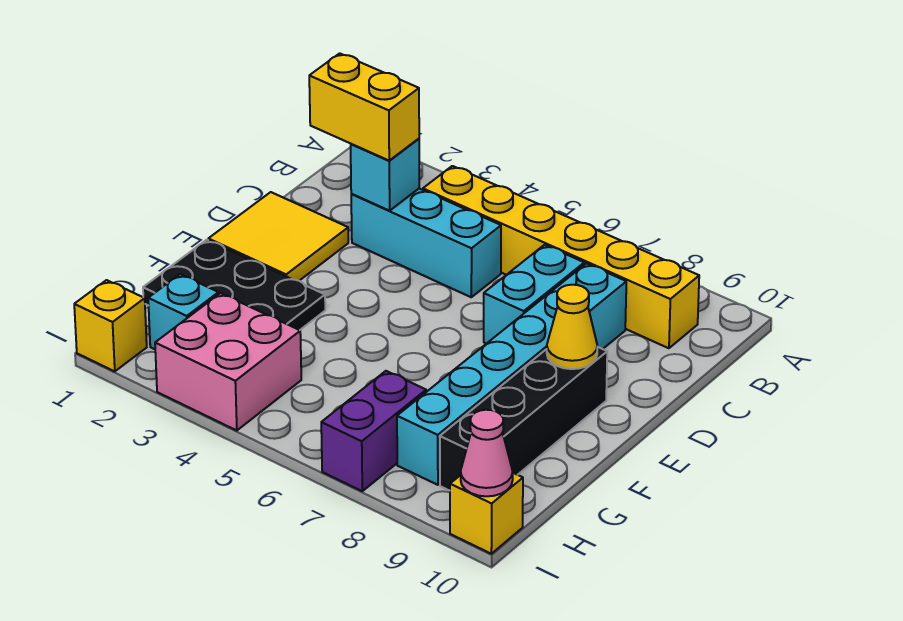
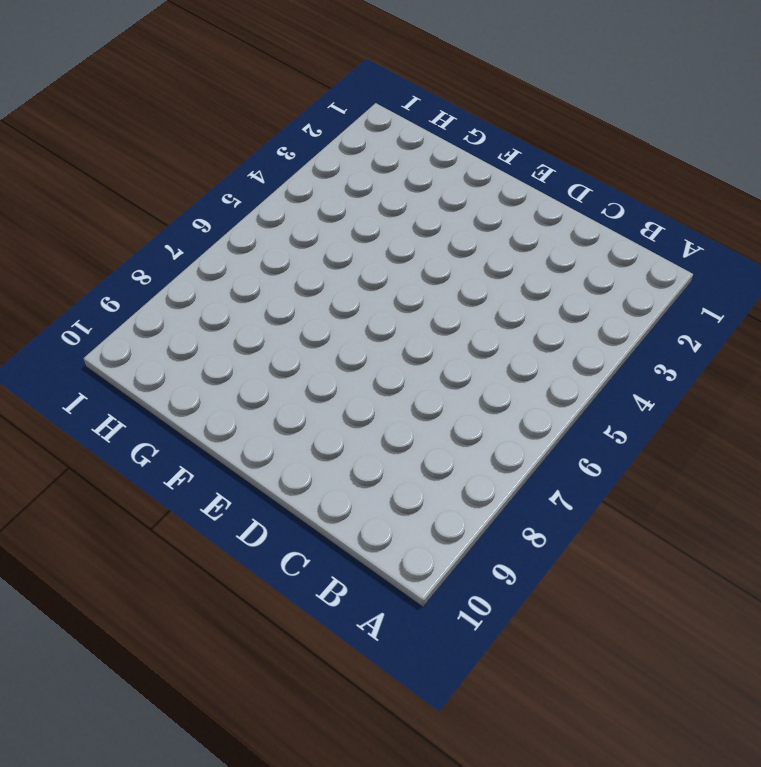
none -> yellow 1x6 brick [423,166,699,348]
none -> cyan 1x3 brick [351,189,501,297]
none -> cyan 1x2 brick [484,245,584,344]

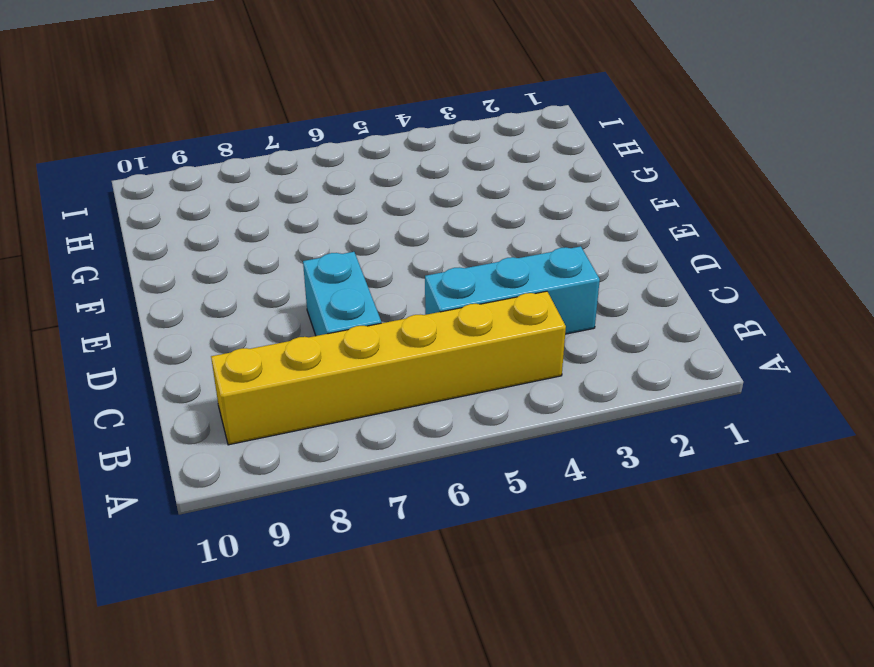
none -> cyan 1x6 brick [397,263,626,485]
none -> yellow 2x2 tile [208,192,348,281]
none -> black 1x4 brick [440,347,607,491]

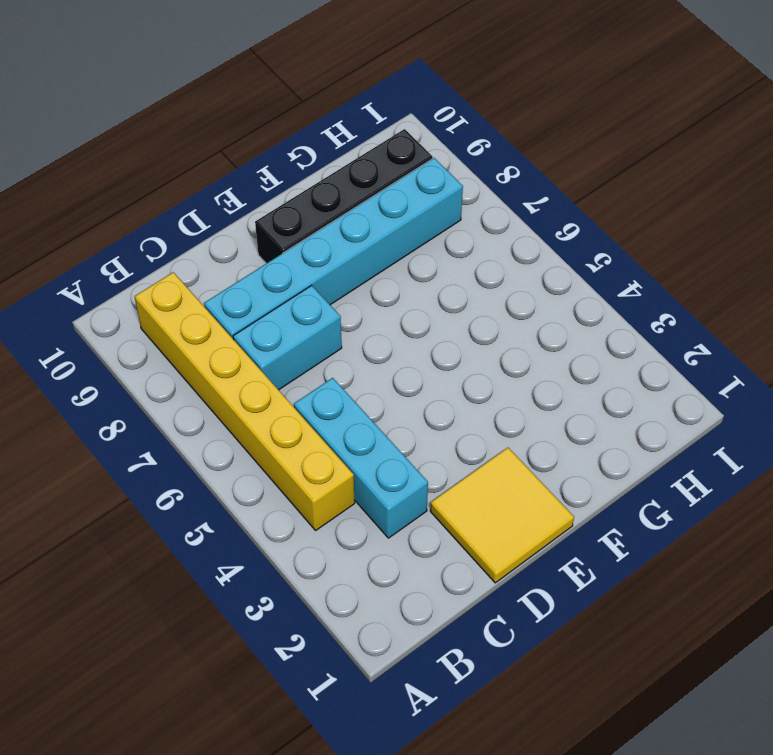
none -> black 2x3 plate [143,240,325,330]
none -> cyan 1x1 brick [148,274,219,349]
none -> pink 2x2 brick [155,293,301,431]

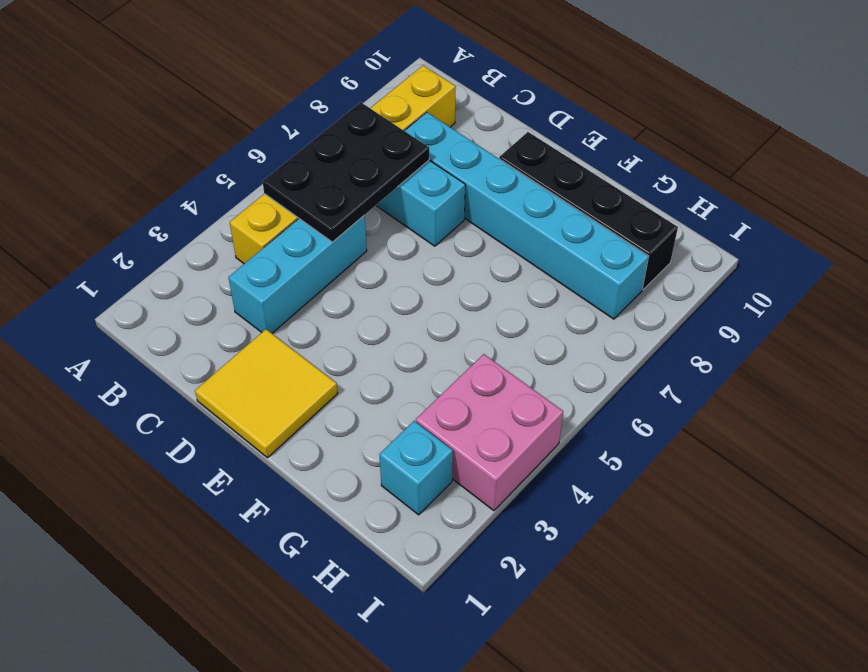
black 2x3 plate [263,102,429,242] -> black 2x3 plate moved to [143,240,325,330]
none -> purple 1x2 brick [321,371,426,491]
none -> yellow 1x1 brick [74,280,147,371]
none -> yellow 1x1 brick [450,473,523,554]

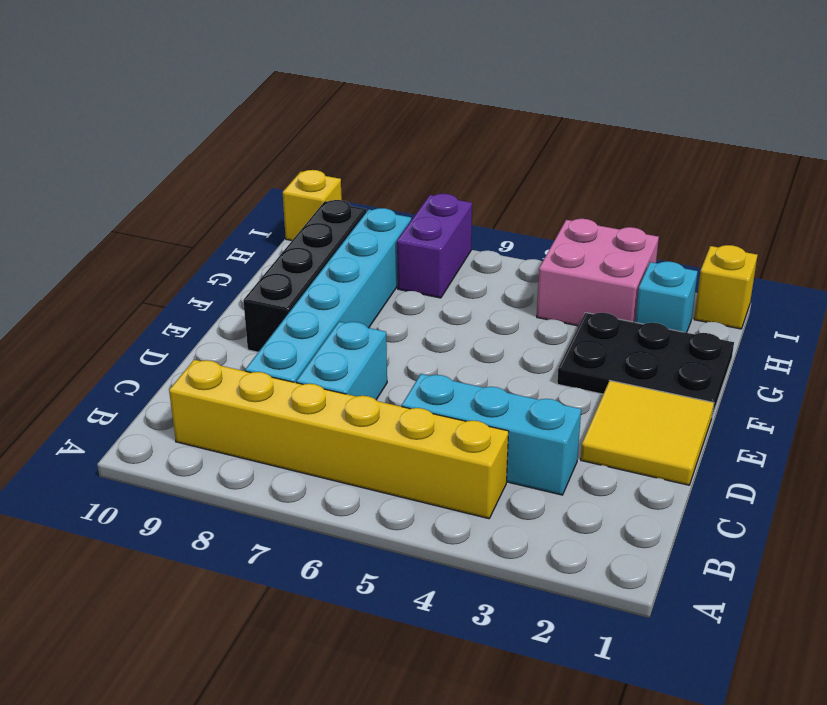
none -> cyan 1x1 brick [351,139,419,211]
none -> yellow 1x1 cone [547,285,597,369]
none -> pink 1x1 cone [461,410,513,496]

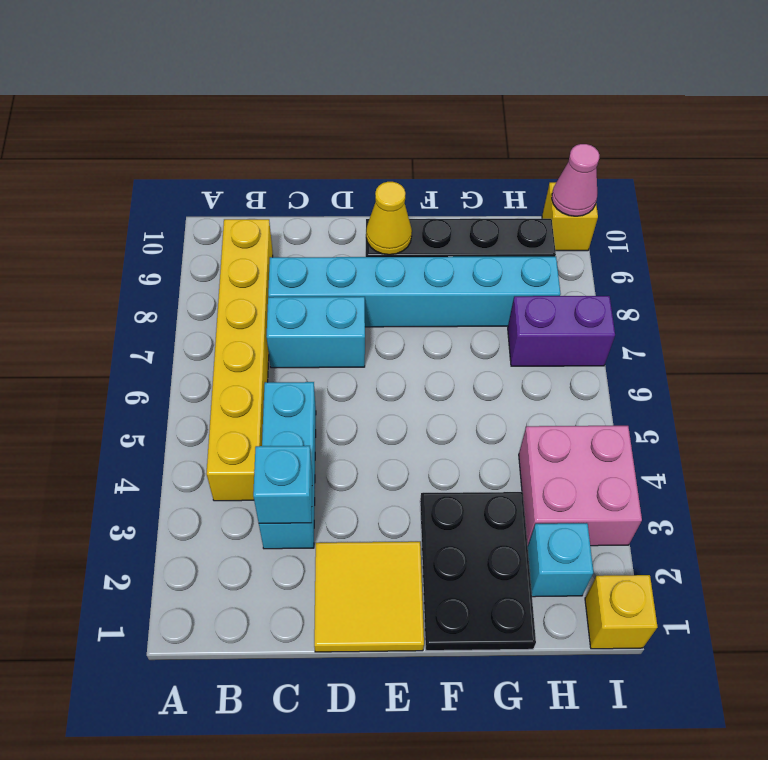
none -> yellow 1x2 brick [309,53,419,160]

